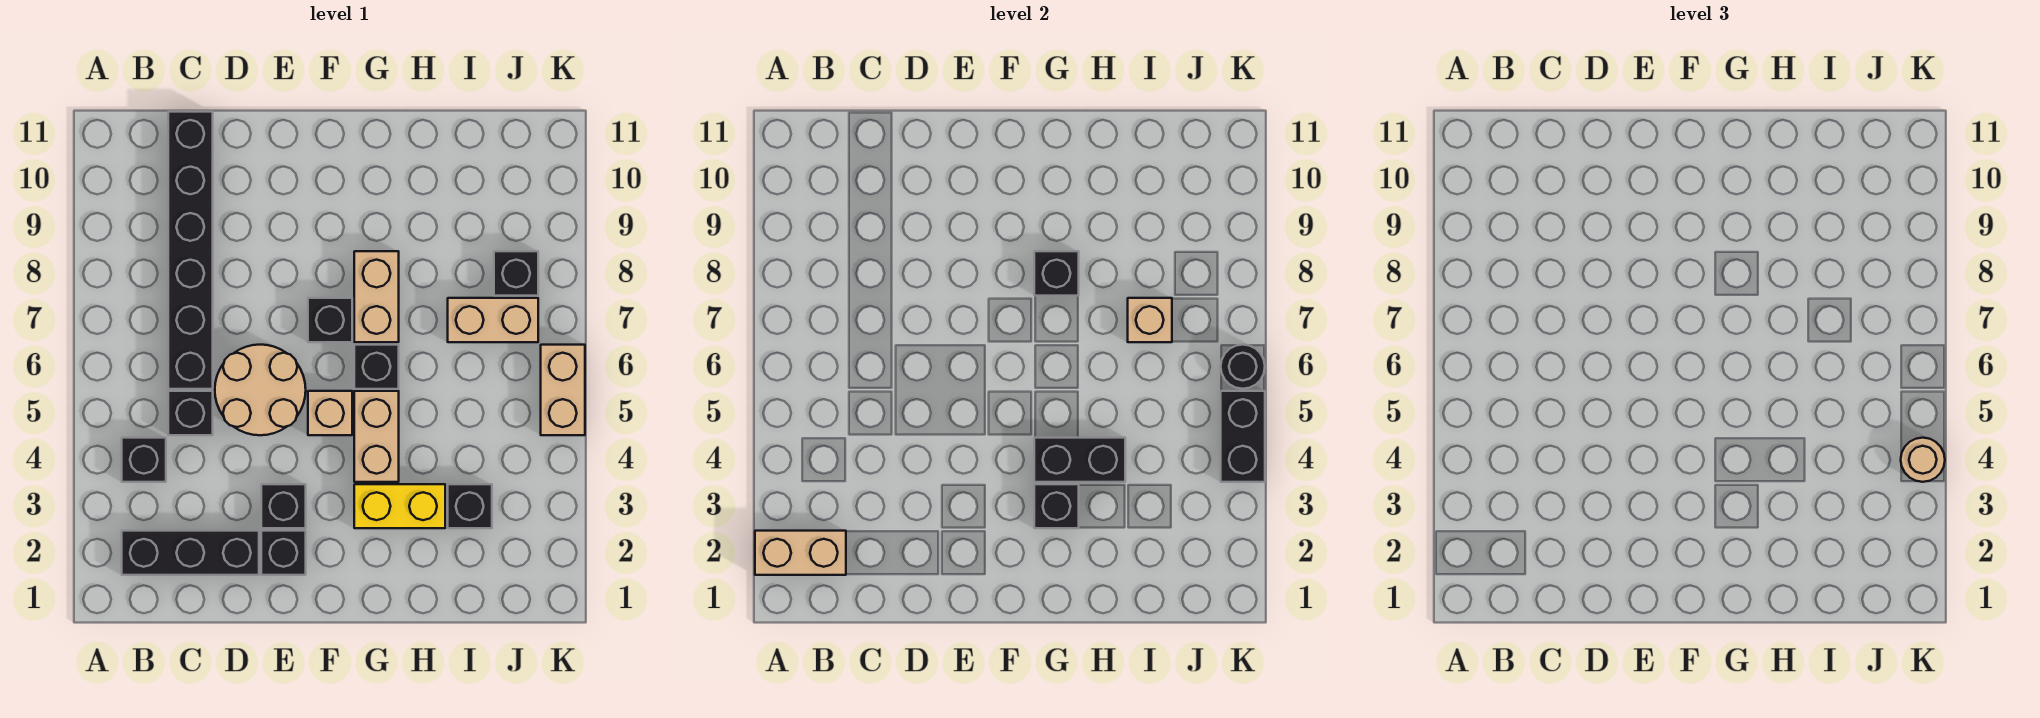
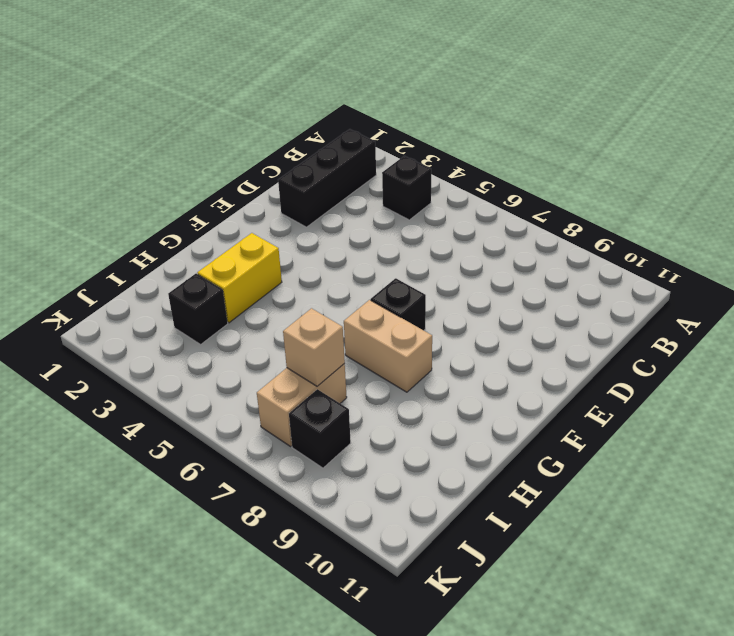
none -> black 1x1 brick [168,391,213,435]
none -> black 1x6 brick [168,112,213,389]
none -> tan 2x2 round brick [215,345,306,435]

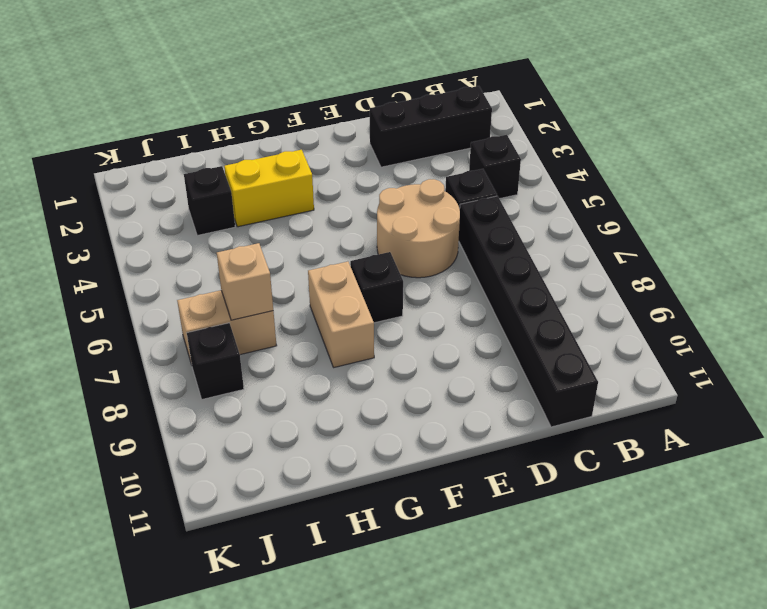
none -> black 1x1 brick [261,531,306,575]
none -> black 1x1 brick [261,484,306,528]
none -> tan 1x1 brick [308,391,352,435]

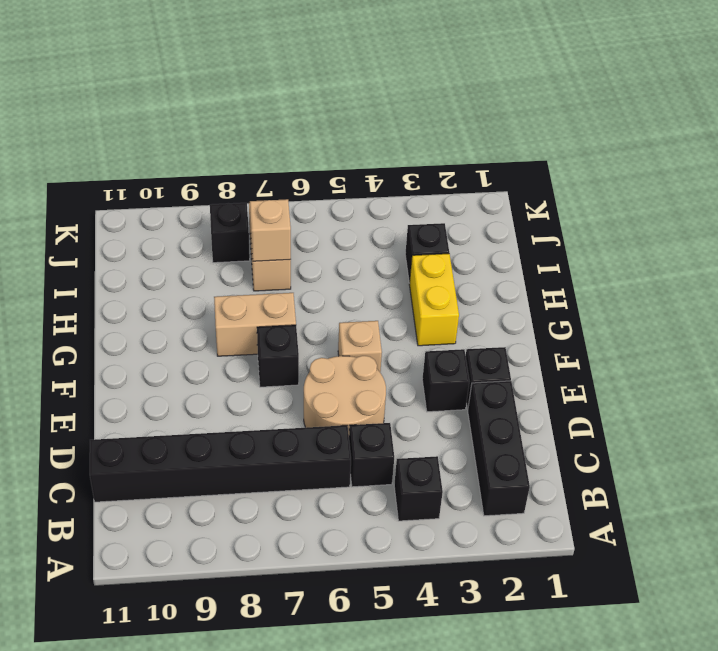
none -> tan 1x2 brick [354,391,399,482]
none -> black 1x1 brick [354,345,399,389]
none -> tan 1x2 brick [541,345,585,435]

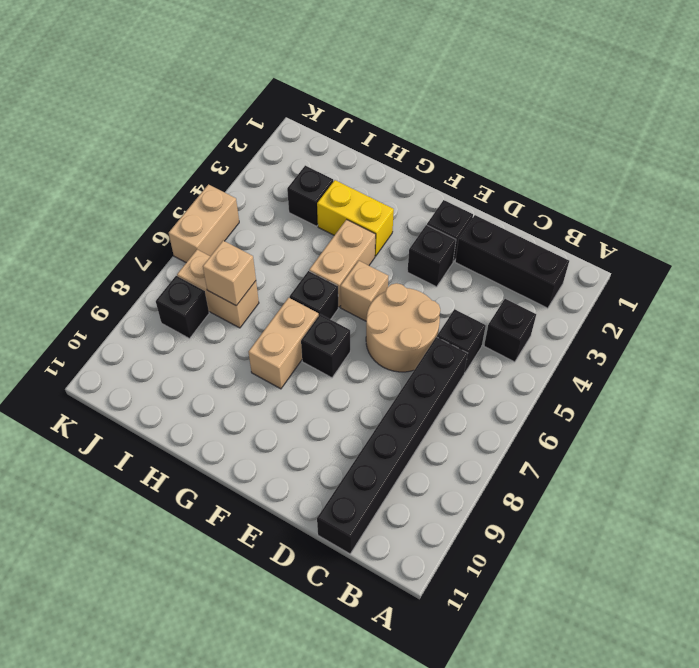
none -> tan 1x2 brick [755,531,846,575]
none -> black 1x1 brick [1034,484,1079,528]
none -> black 1x2 brick [1034,438,1125,482]

